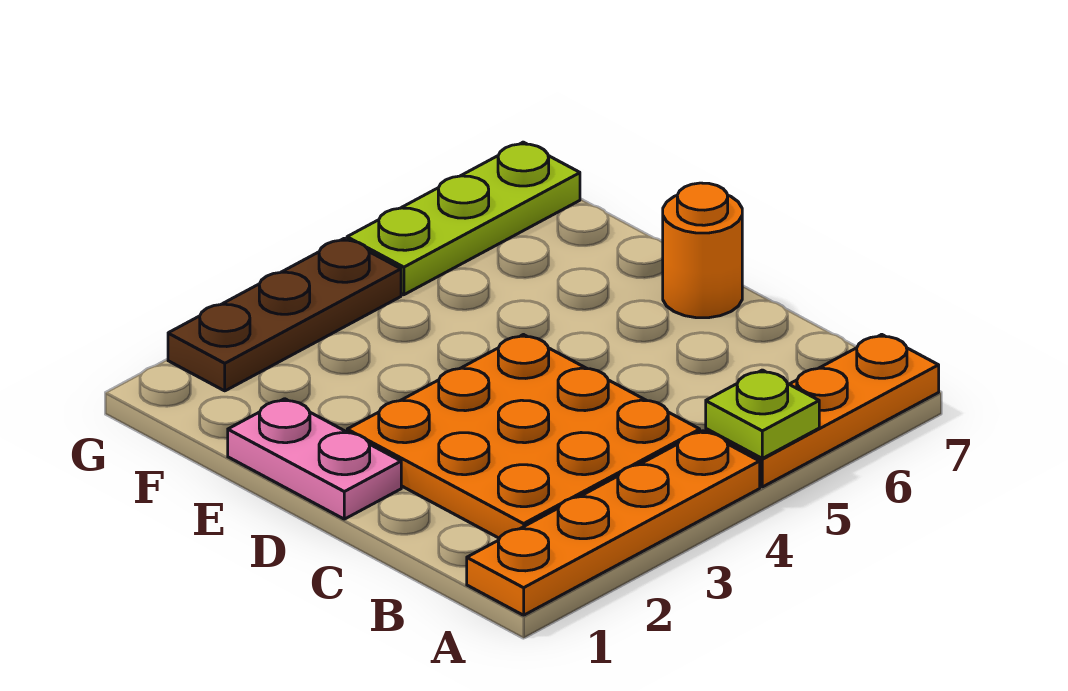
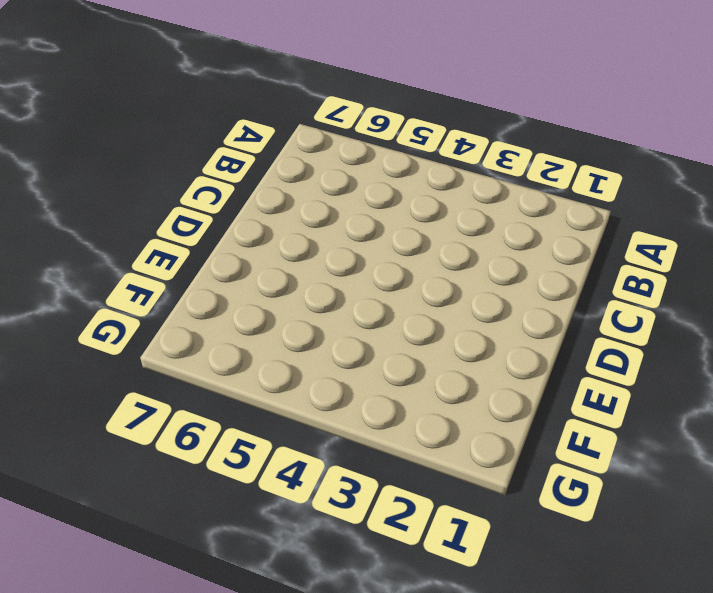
none -> orange 1x4 plate [467,431,760,615]
none -> orange 1x3 plate [706,334,939,487]

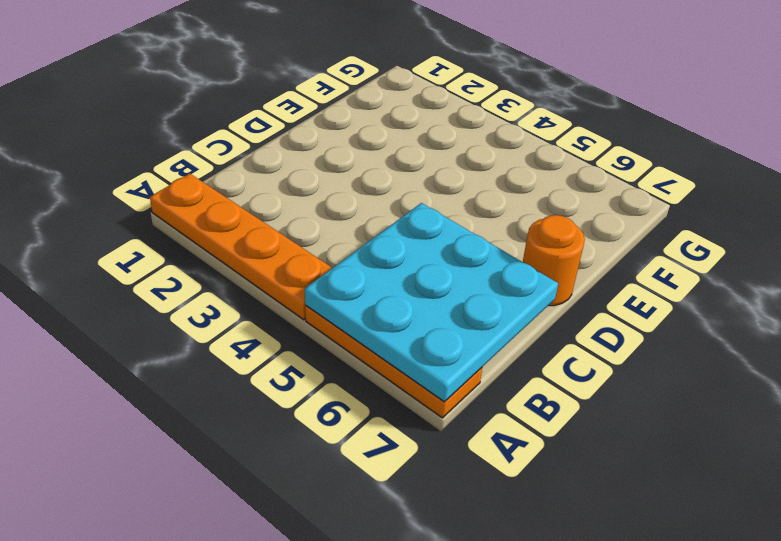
cyan 3x3 plate [305,203,558,402] -> lime 1x1 plate [706,370,819,458]
none -> orange 3x3 plate [347,335,700,538]
none -> pink 1x2 plate [228,399,401,519]

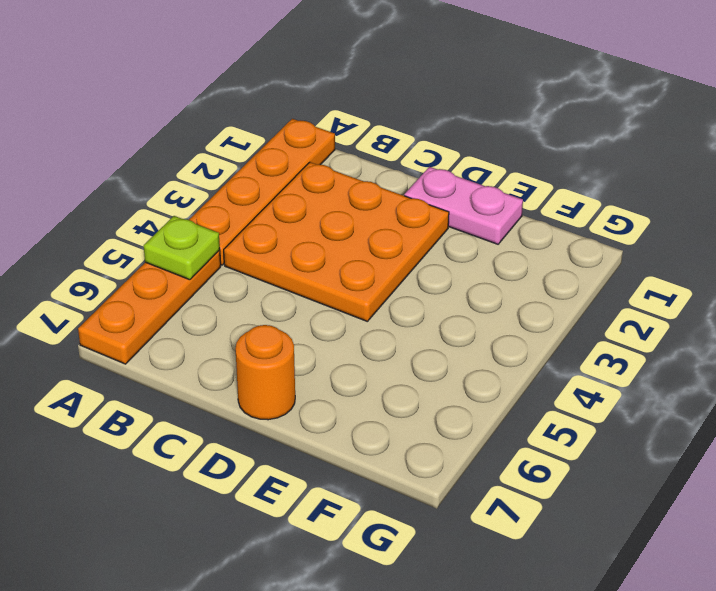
none -> brown 1x3 plate [168,238,401,391]
none -> lime 1x3 plate [347,142,580,295]

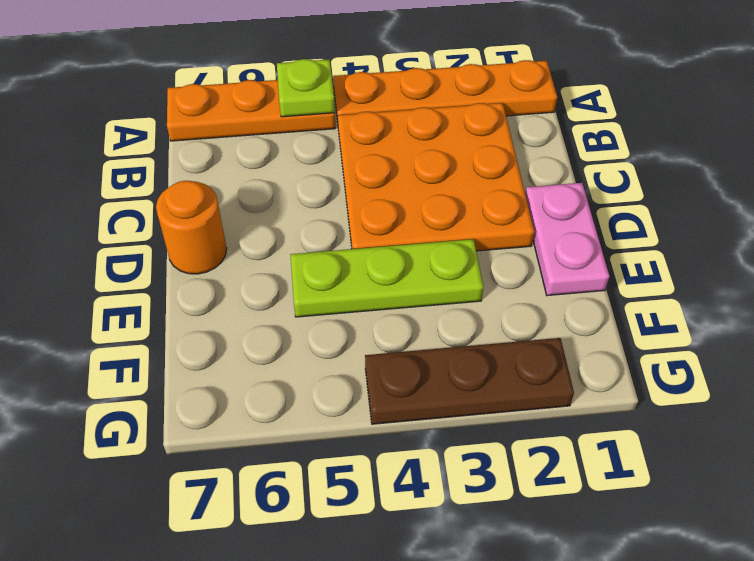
lime 1x3 plate [290,239,483,317] -> lime 1x3 plate moved to [347,142,580,295]

